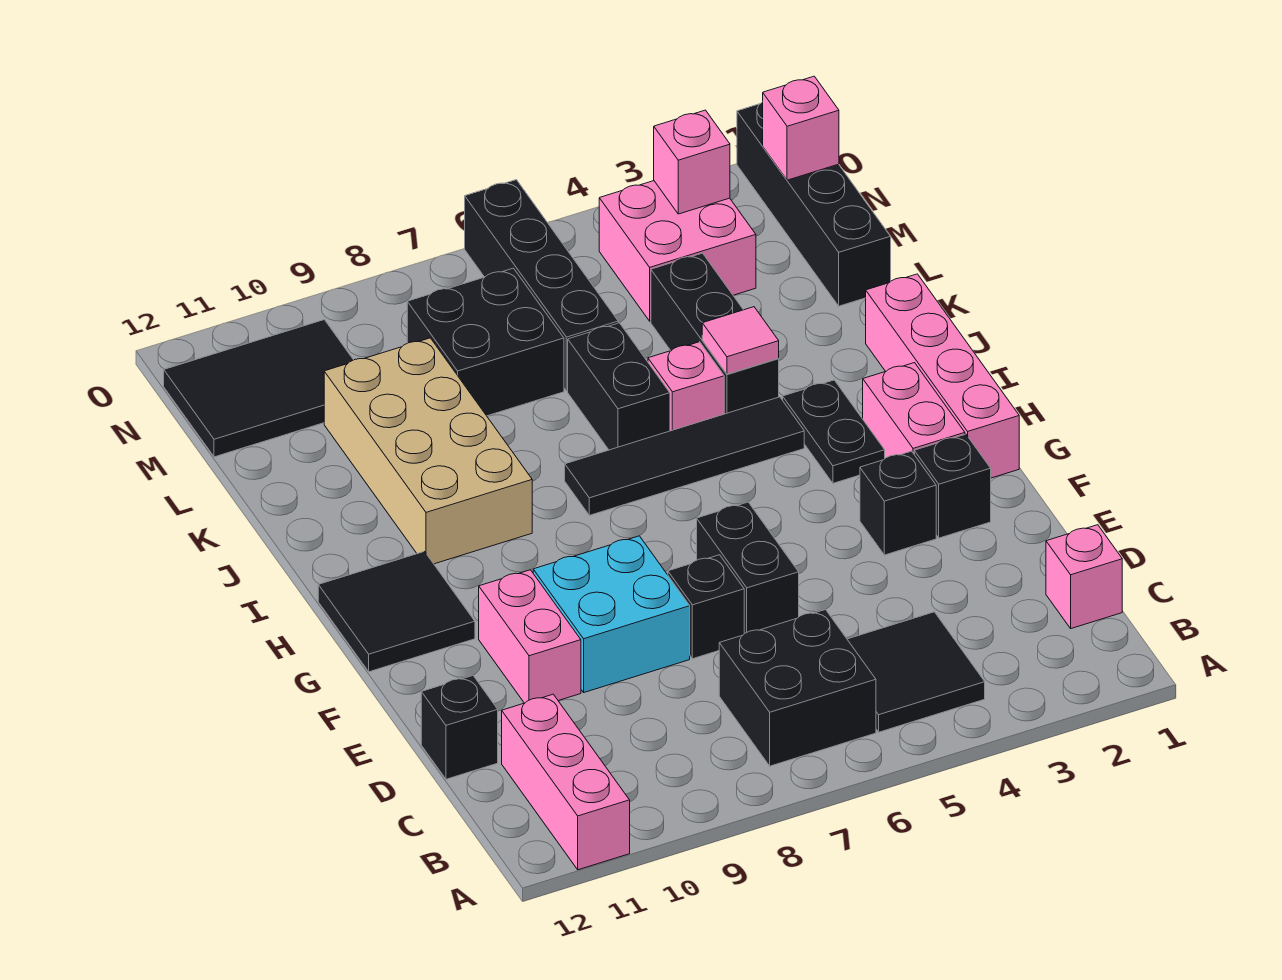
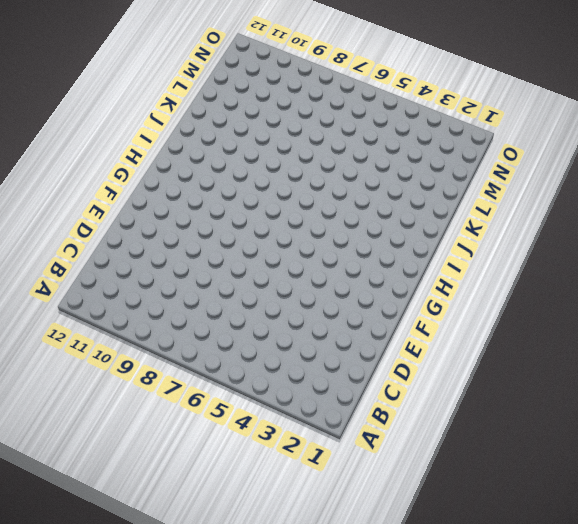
none -> pink 1x3 brick [502,694,630,870]
none -> black 2x2 tile [847,612,985,732]
none -> black 2x2 brick [719,609,876,766]

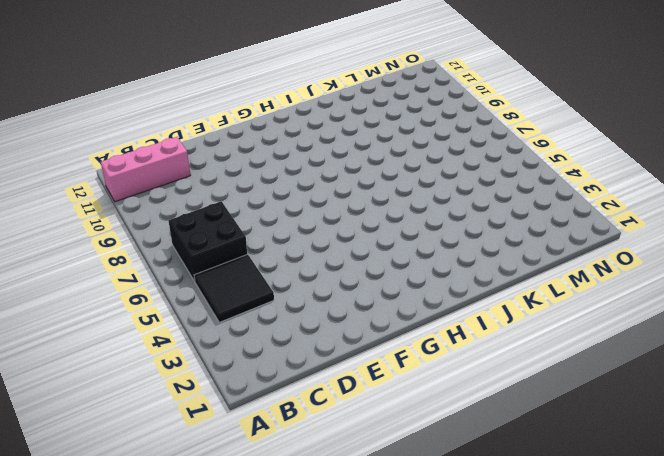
none -> pink 1x1 brick [1046,525,1122,628]
none -> black 1x1 brick [421,675,498,779]
none -> black 1x2 brick [697,502,799,634]

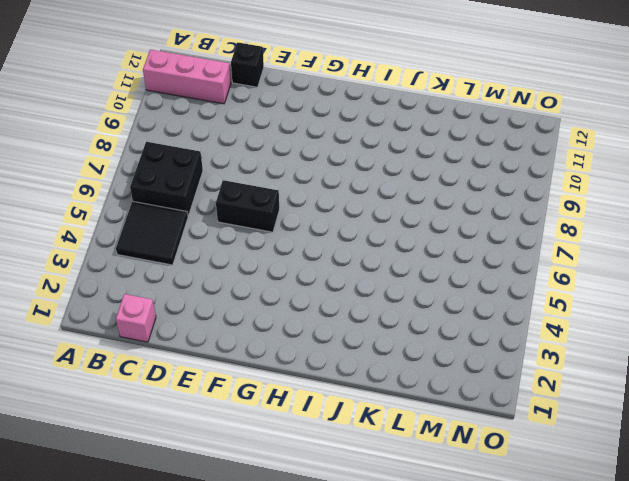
none -> black 1x1 brick [668,555,744,659]
none -> cyan 2x2 brick [533,536,690,692]
none -> pink 1x2 brick [479,570,581,703]

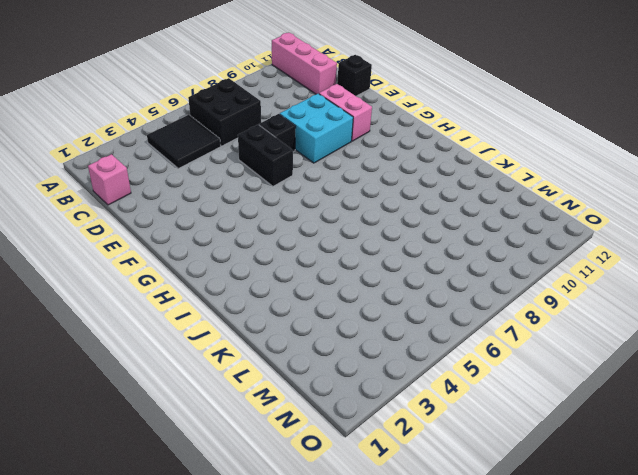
none -> black 1x1 brick [914,434,991,538]
none -> black 1x1 brick [860,451,936,555]
none -> pink 1x4 brick [866,274,1019,478]

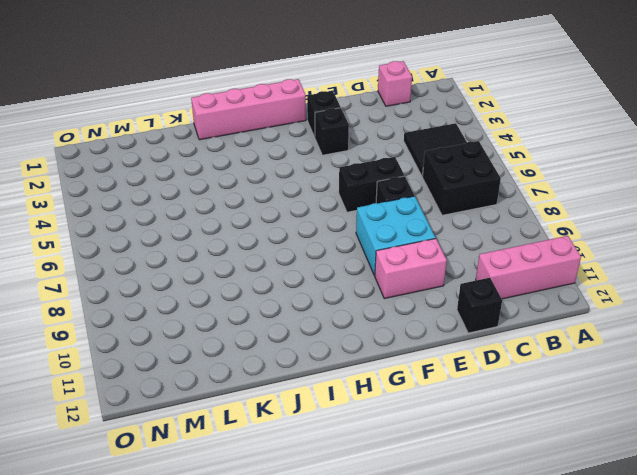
none -> pink 1x2 brick [863,363,965,458]
none -> black 2x2 tile [318,552,475,672]
none -> black 1x2 plate [783,380,885,483]

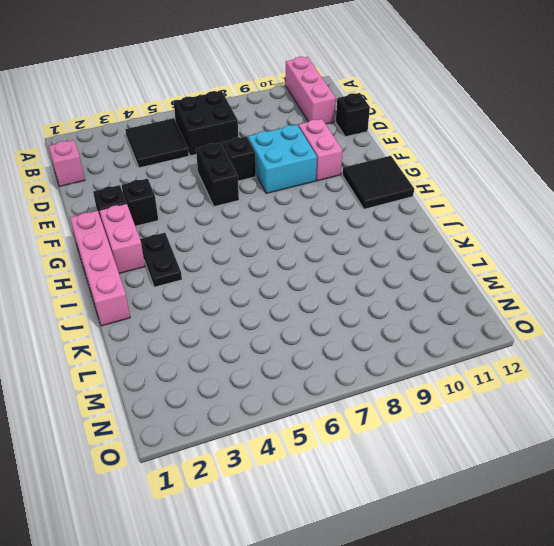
none -> black 1x4 tile [565,397,804,515]
none -> tan 2x4 brick [324,338,532,564]
none -> black 1x3 brick [651,253,779,414]

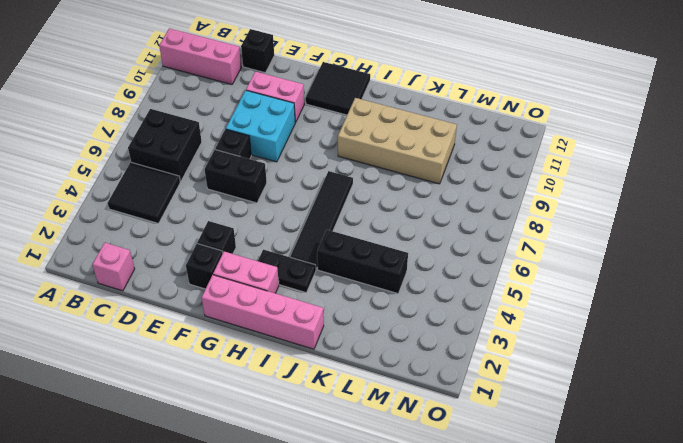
none -> pink 1x1 brick [648,342,724,431]
none -> black 1x2 brick [568,323,670,450]
none -> black 1x4 brick [737,102,891,306]

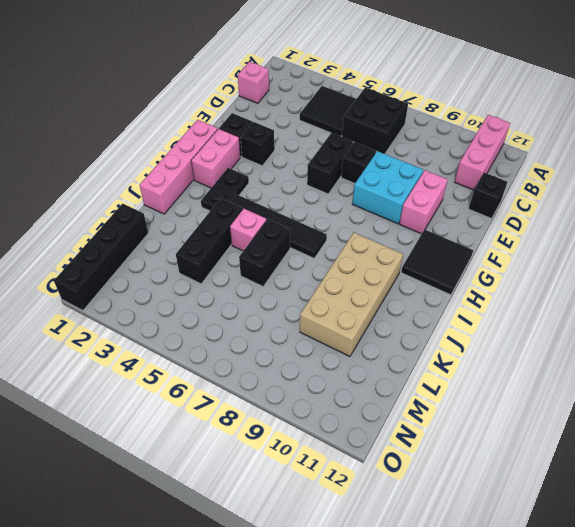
none -> black 1x4 brick [465,180,618,391]
none -> black 2x2 brick [407,268,564,416]
none -> pink 2x2 brick [599,181,756,321]

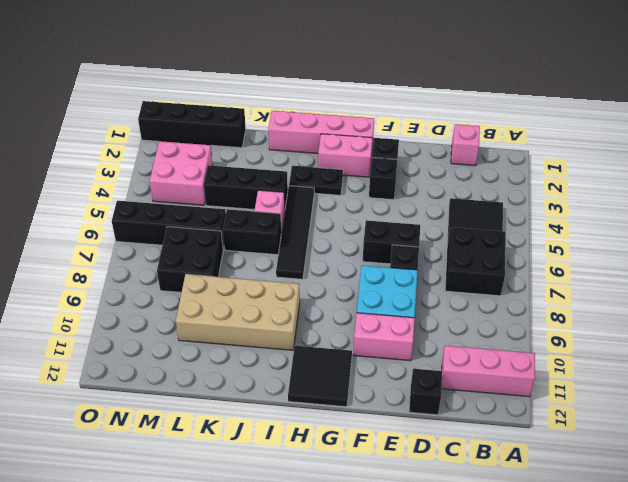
none -> black 2x3 tile [164,320,353,457]
none -> pink 1x1 tile [702,307,779,374]
none -> pink 1x1 brick [763,76,839,180]

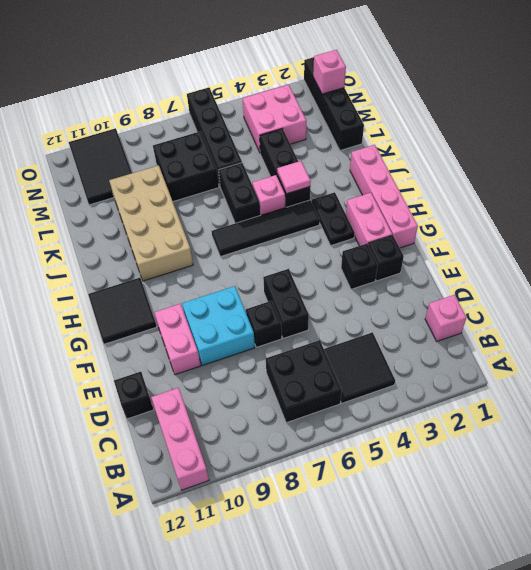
black 2x3 tile [69,128,132,205] -> black 2x3 tile turned to [164,320,353,457]
none -> pink 1x1 brick [654,110,730,214]

